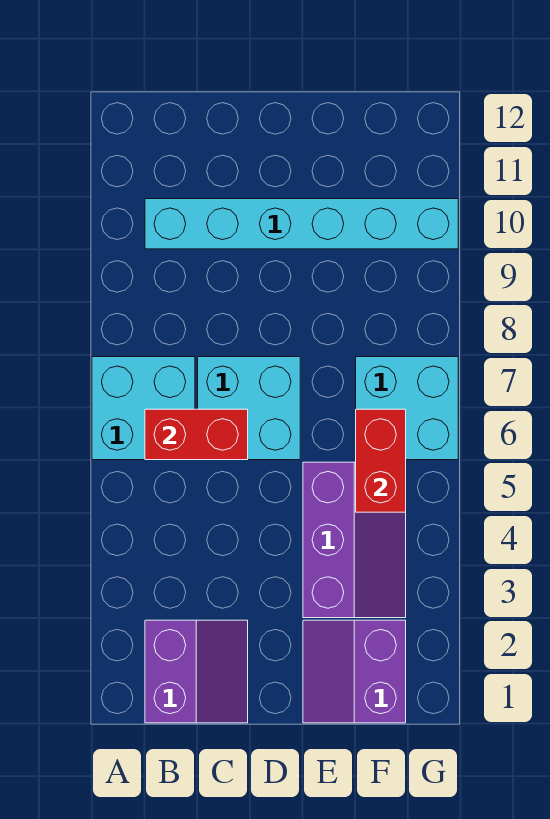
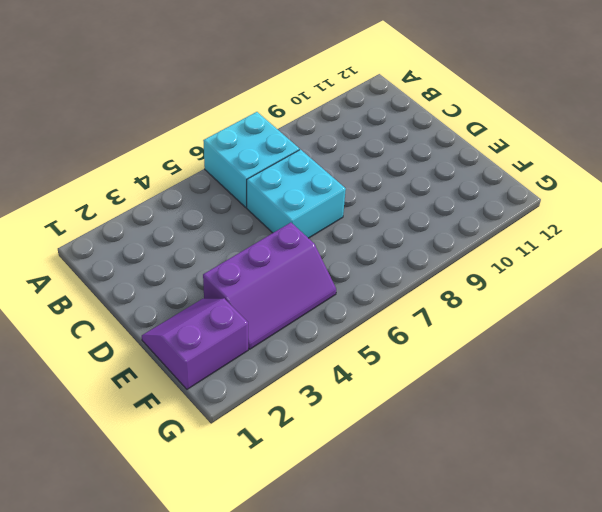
none -> purple 2x2 slope [145,620,248,723]
none -> cyan 1x6 brick [145,199,458,249]

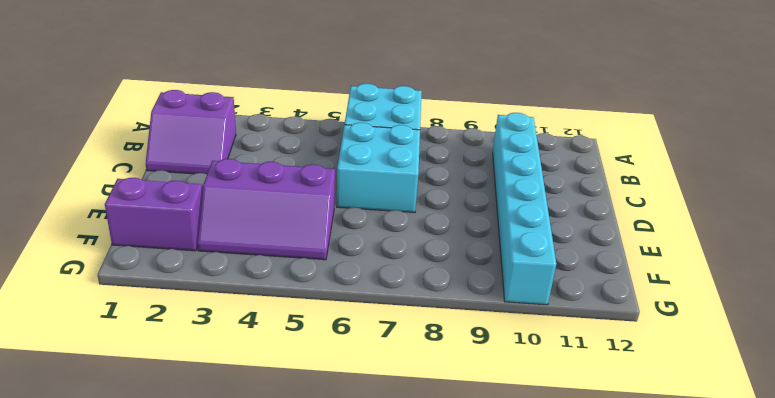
none -> cyan 2x2 brick [356,357,458,460]
none -> red 1x2 brick [145,409,248,460]

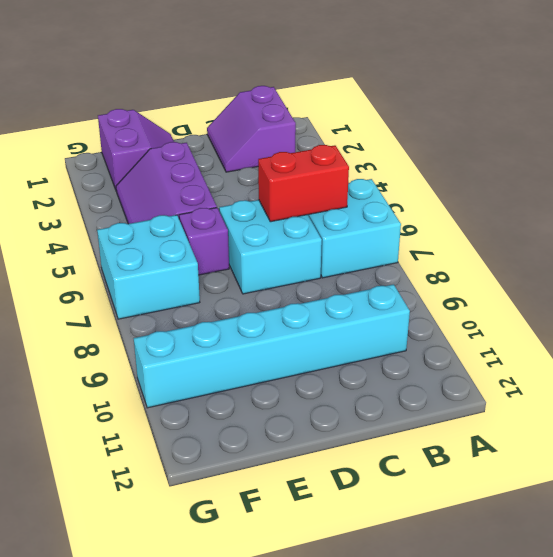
purple 1x1 brick [179,208,229,275] -> none
none -> red 1x2 brick [356,409,406,512]

